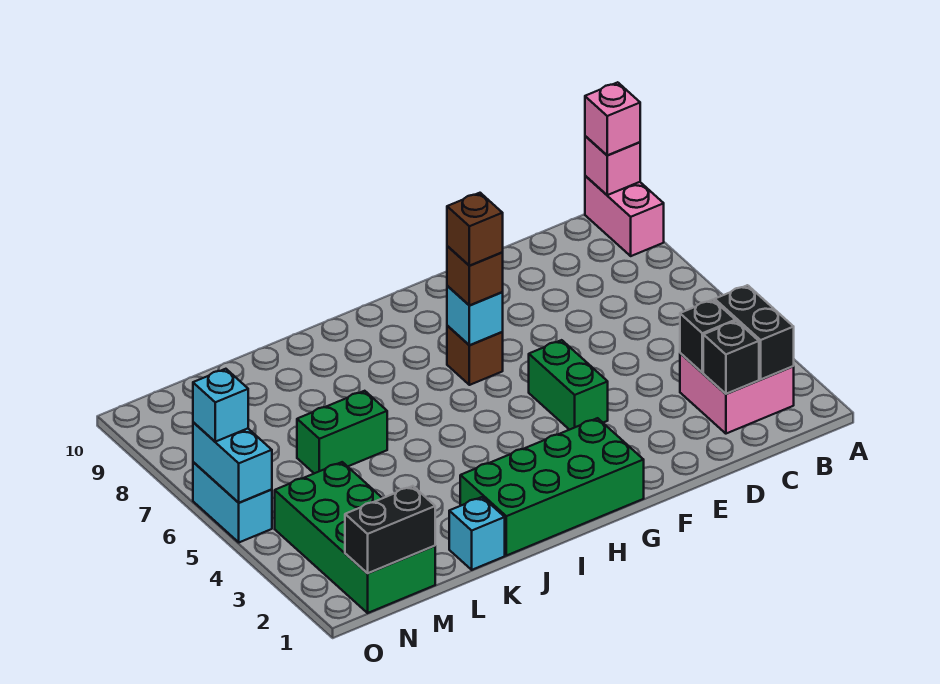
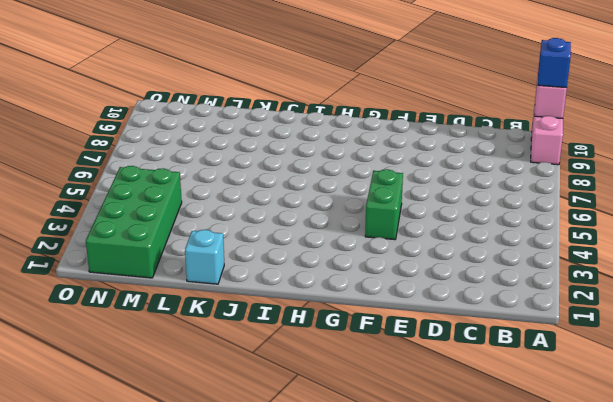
blue 1x1 brick [538,38,571,88] -> pink 1x1 brick [585,82,640,155]
none -> pink 2x2 brick [680,353,794,434]
none -> green 2x4 brick [460,418,644,556]
none -> brown 1x1 brick [447,326,503,385]

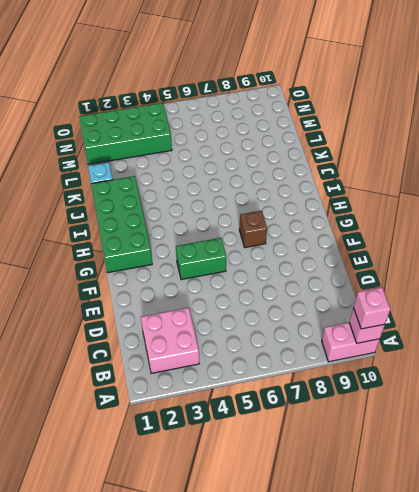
none -> green 1x2 brick [297,391,387,473]
none -> cyan 1x2 brick [193,462,272,542]
none -> black 1x2 brick [715,285,794,379]

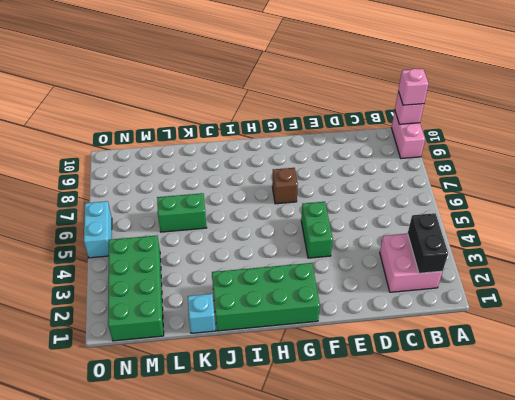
none -> black 1x1 brick [703,321,759,394]
none -> black 1x1 brick [680,300,735,373]
none -> cyan 1x1 brick [447,286,503,345]

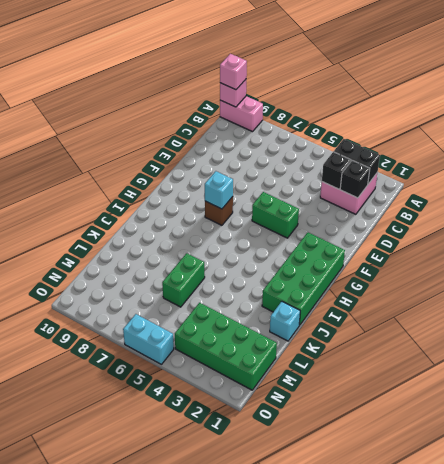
none -> black 1x2 brick [345,486,435,573]
none -> cyan 1x2 brick [193,422,272,503]
none -> brown 1x1 brick [447,246,503,306]

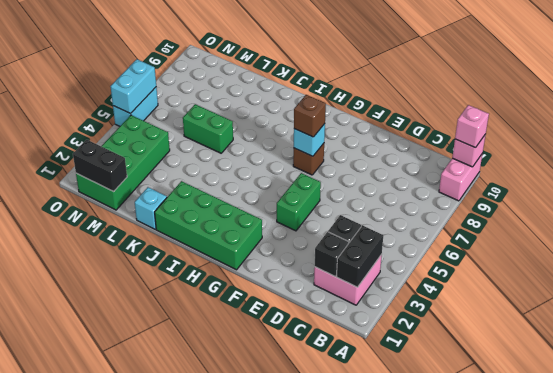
none -> cyan 1x1 brick [193,369,248,442]
none -> brown 1x1 brick [447,193,503,266]

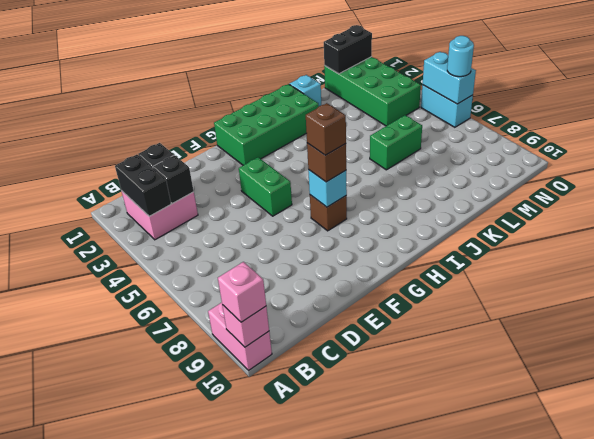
cyan 1x1 round brick [447,36,474,77] -> cyan 1x1 brick [193,369,248,442]

